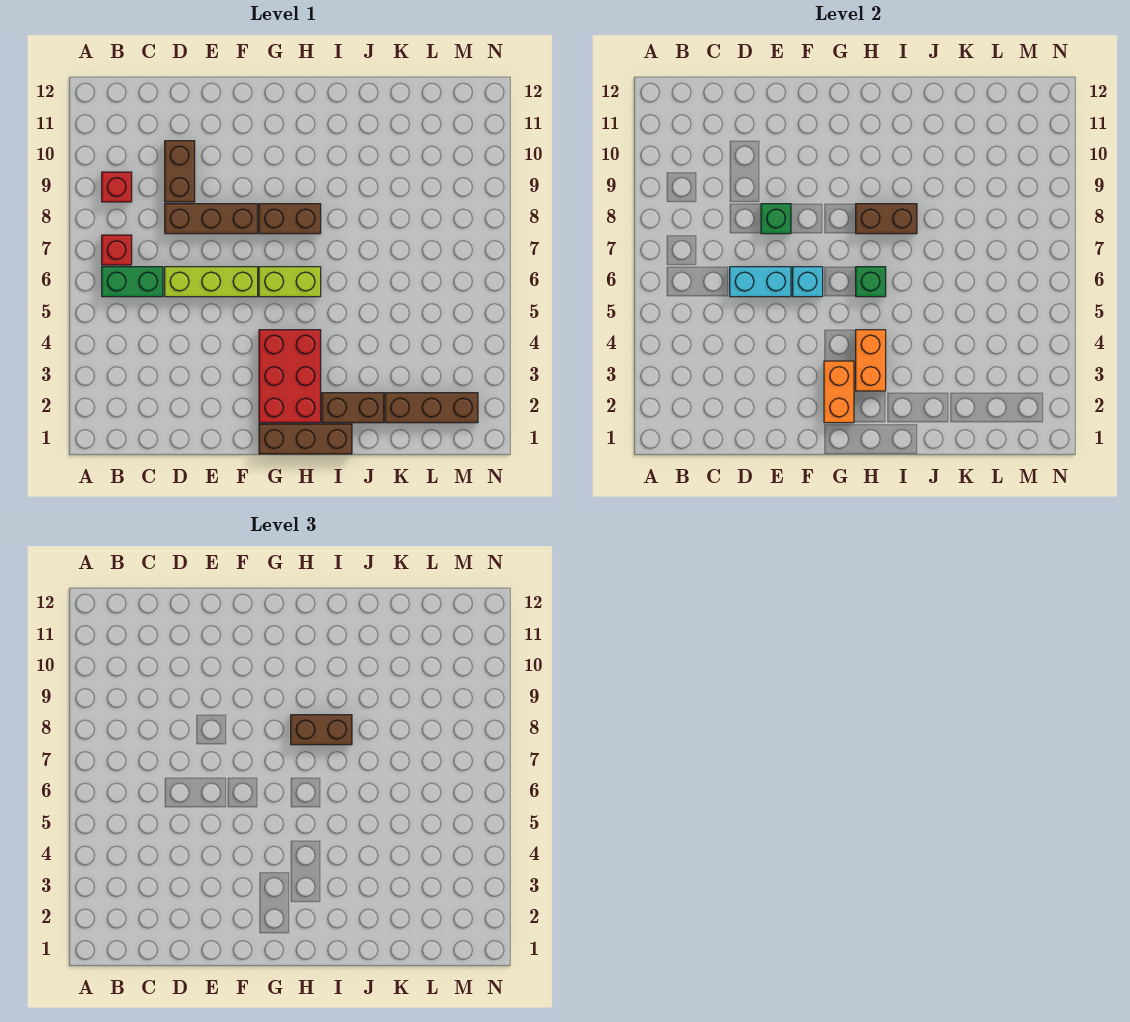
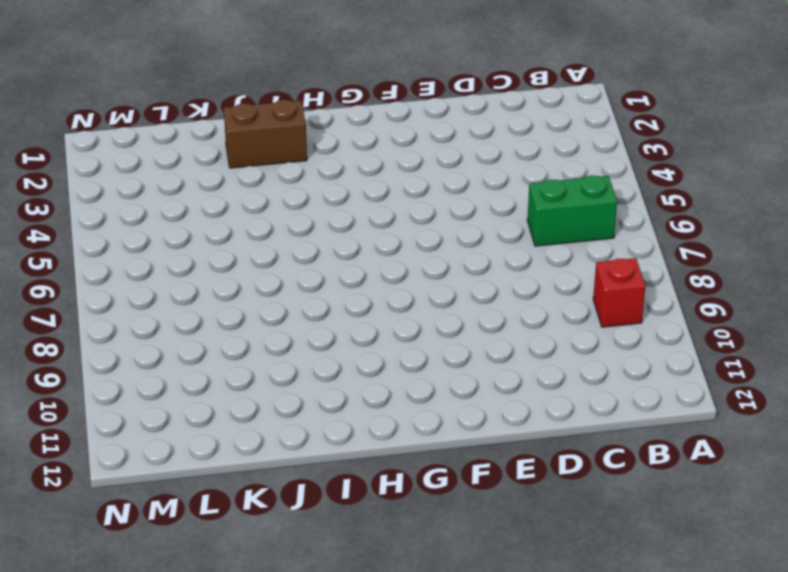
none -> red 1x1 brick [102,235,132,265]
none -> lime 1x3 brick [165,267,258,297]
none -> brown 1x3 brick [165,204,258,234]

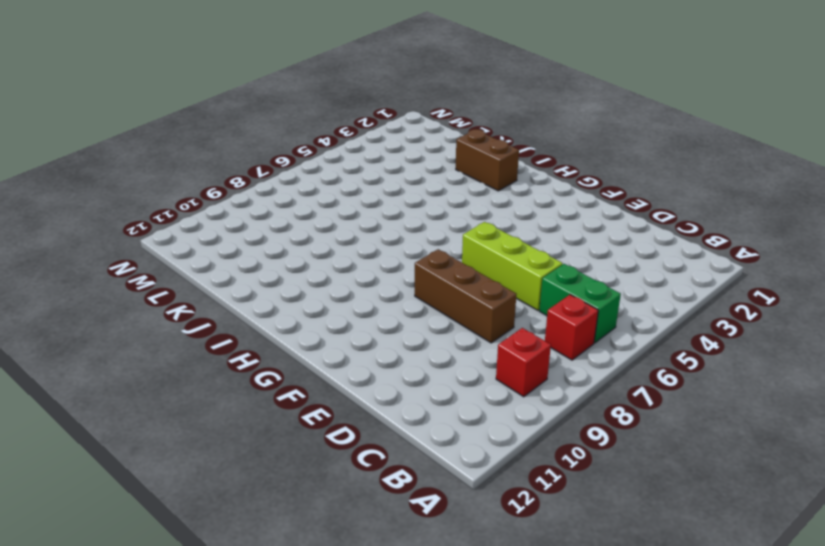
none -> brown 1x2 brick [165,141,195,202]
none -> brown 1x3 brick [259,424,352,454]
none -> red 2x3 brick [259,330,321,423]

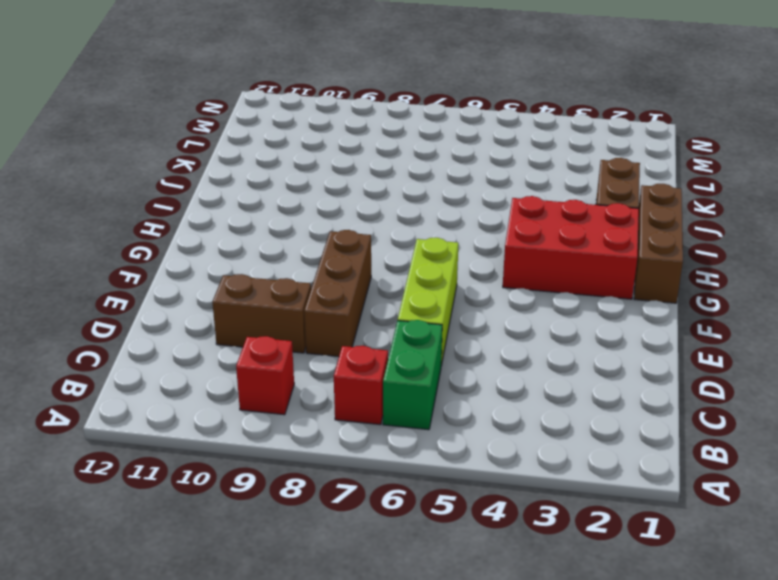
none -> lime 1x2 brick [259,267,321,297]
none -> brown 1x2 brick [259,204,321,234]
none -> brown 1x3 brick [385,393,478,423]

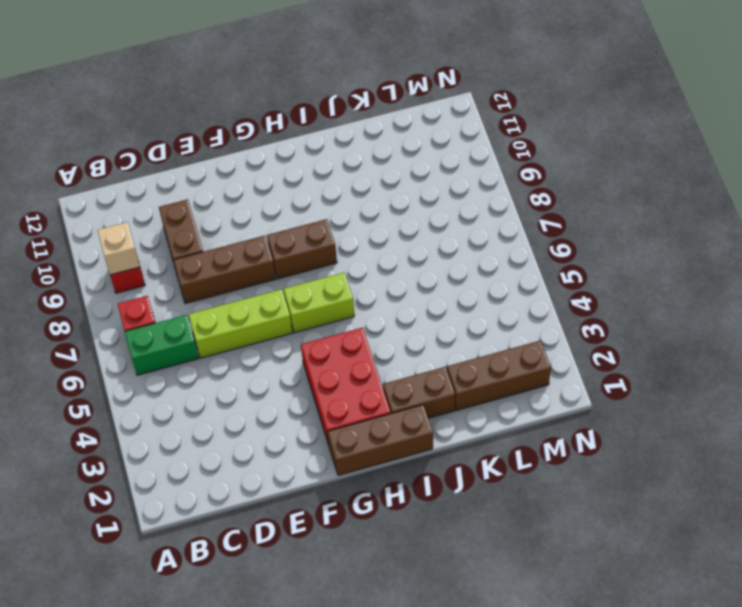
tan 1x1 brick [98,222,140,275] -> none
none -> cyan 1x2 brick [730,267,791,297]
none -> green 1x1 brick [761,204,791,234]
none -> cyan 1x1 brick [793,267,823,297]

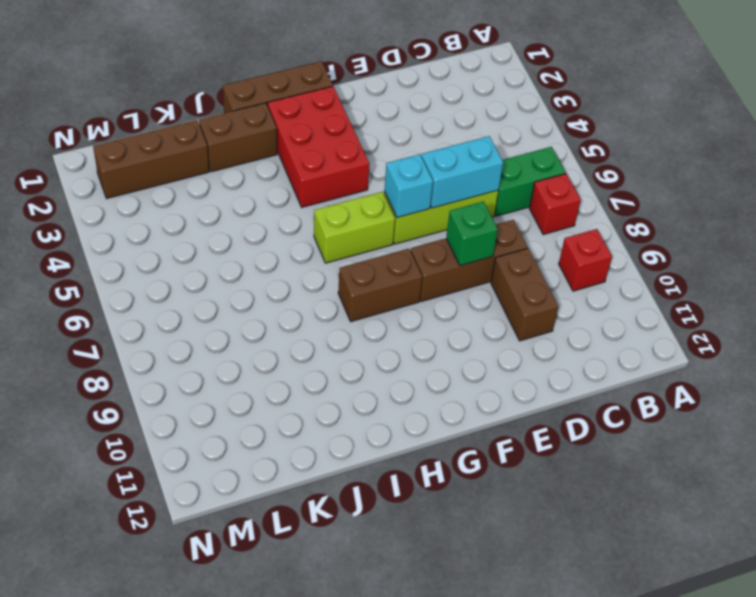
none -> orange 1x2 brick [824,361,854,423]
none -> orange 1x2 brick [856,330,886,391]
none -> green 1x1 brick [856,267,886,297]

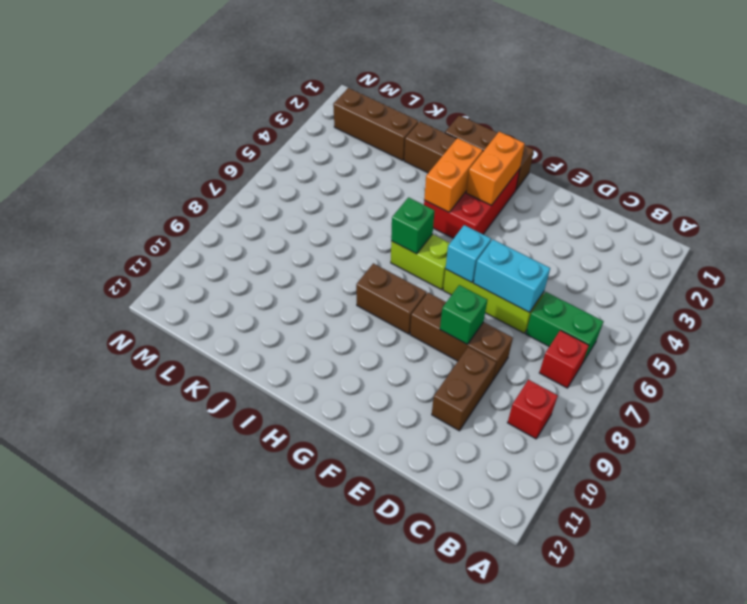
none -> brown 1x2 brick [856,204,917,234]
none -> brown 1x2 brick [291,715,352,745]

